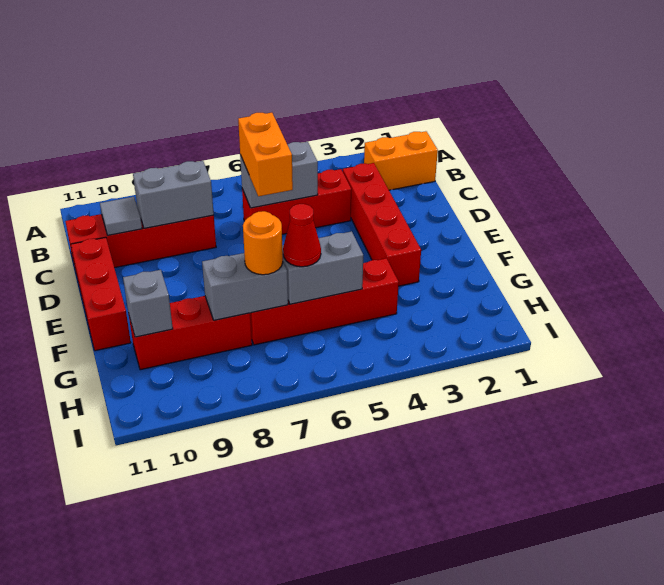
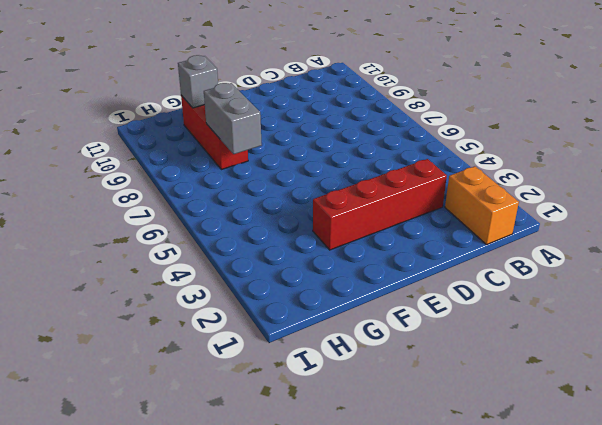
none -> red 1x3 brick [242,169,351,234]
none -> red 1x4 brick [65,214,216,268]
none -> red 1x3 brick [71,237,131,351]

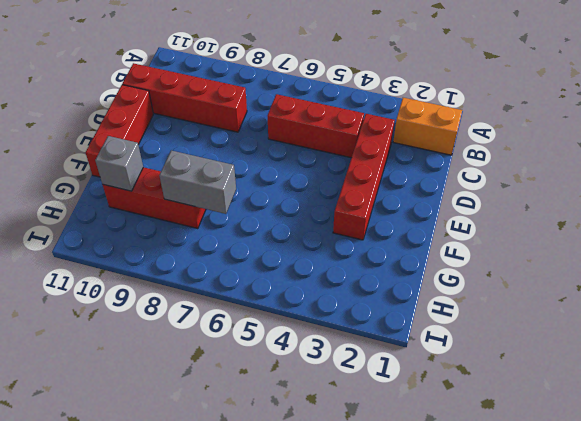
none -> red 1x4 brick [250,258,399,345]
none -> grey 1x2 brick [240,142,318,208]
none -> grey 1x2 brick [133,161,214,228]

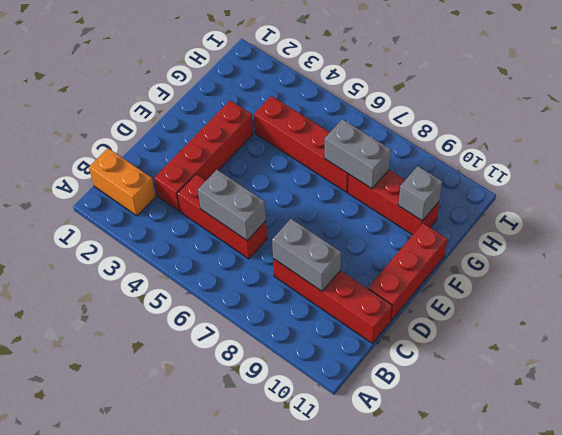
none -> grey 1x1 tile [100,197,142,235]
none -> grey 1x2 brick [282,231,363,304]
none -> orange 1x2 brick [238,113,293,196]

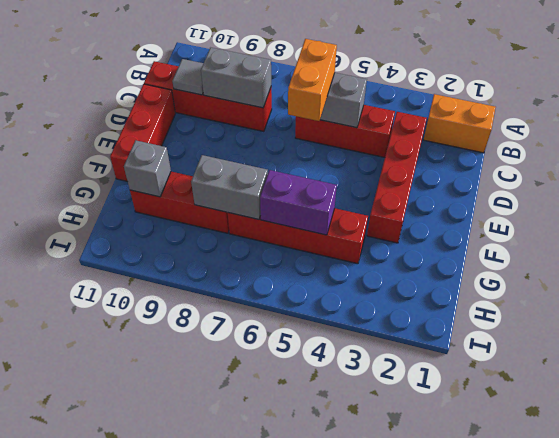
purple 1x2 brick [260,170,337,235] -> grey 1x2 brick [282,231,363,304]
none -> red 1x1 cone [283,204,321,267]
none -> orange 1x1 round brick [243,211,283,275]

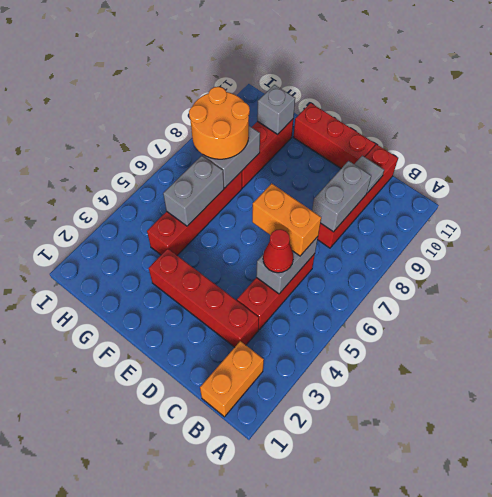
red 1x1 cone [263,229,293,273] -> red 1x1 cone moved to [283,204,321,267]
orange 2x2 round brick [189,87,250,159] -> orange 1x1 round brick [243,211,283,275]

